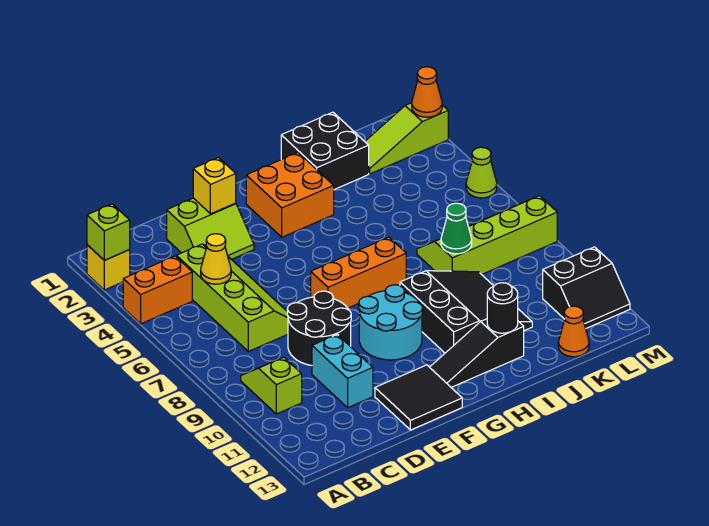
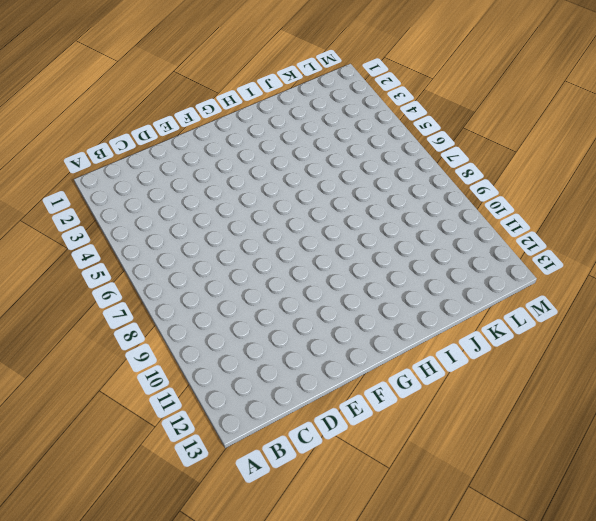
none -> yellow 1x1 brick [87,245,130,290]
none -> orange 1x2 brick [123,256,192,324]
none -> lime 1x2 slope [241,357,302,414]

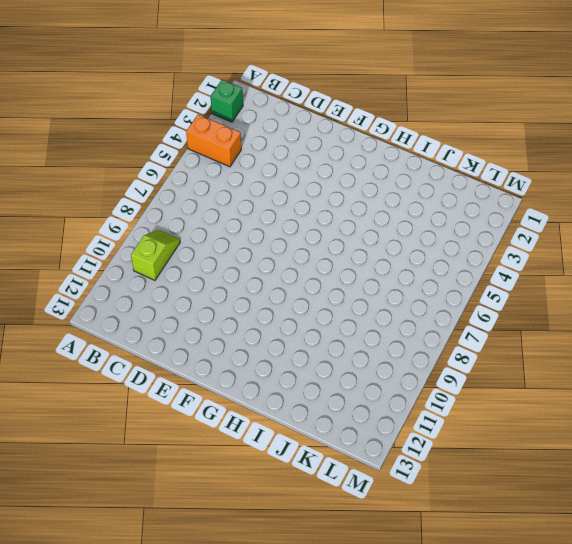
green 1x1 brick [211,80,243,122] -> yellow 1x1 brick [87,245,130,290]
none -> lime 2x4 slope [176,244,288,351]
none -> lime 2x2 slope [167,198,254,259]
none -> black 2x2 round brick [287,291,351,365]

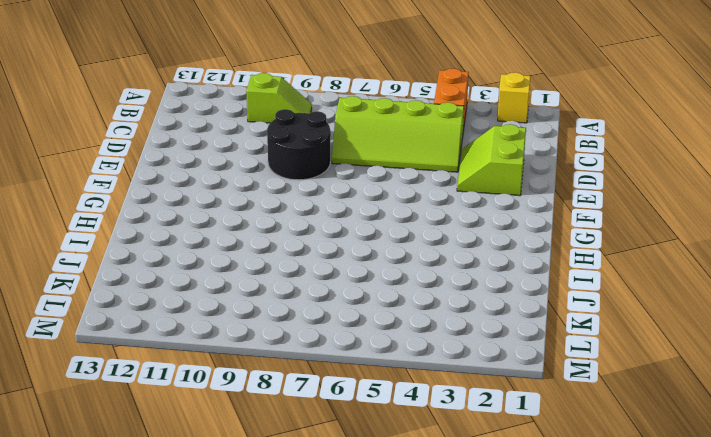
none -> cyan 1x2 brick [312,334,373,408]
none -> black 2x2 tile [375,365,462,430]
none -> orange 1x3 brick [311,237,406,308]

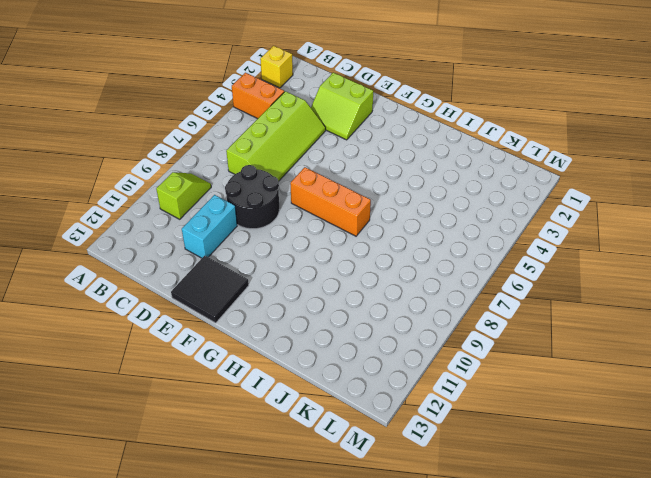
none -> cyan 2x2 round brick [359,285,423,360]
none -> orange 2x2 brick [246,153,334,237]
none -> black 1x3 slope [430,319,524,387]

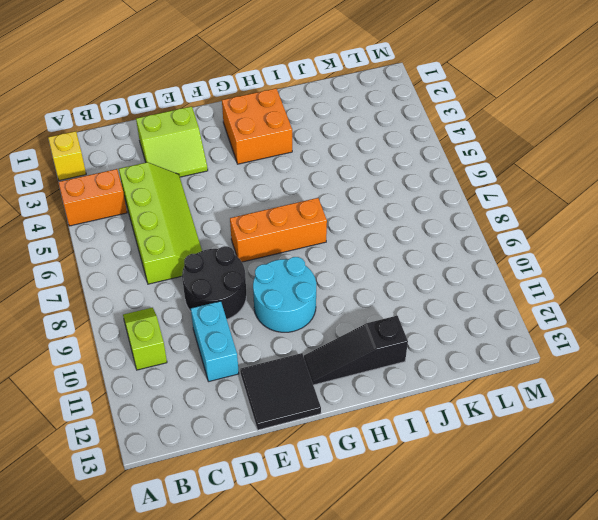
none -> black 3x3 slope [400,271,532,353]
none -> black 2x2 brick [281,112,369,190]
none -> lime 2x4 slope [417,196,557,275]

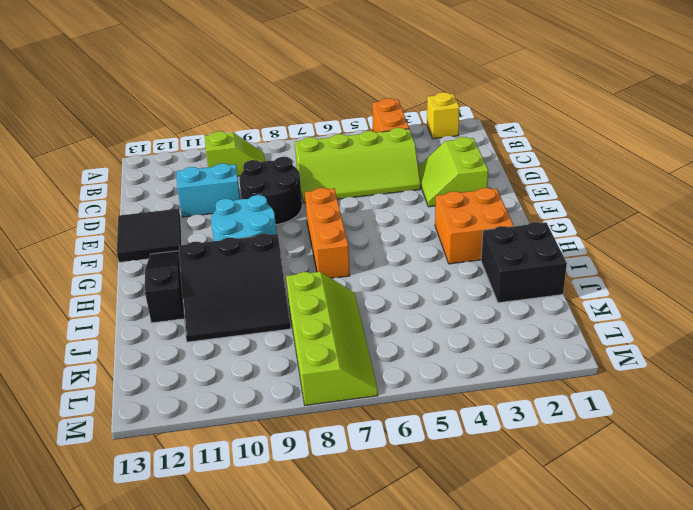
none -> lime 1x3 slope [365,103,448,174]
none -> orange 1x1 cone [558,306,589,357]
none -> black 2x2 slope [543,247,630,328]

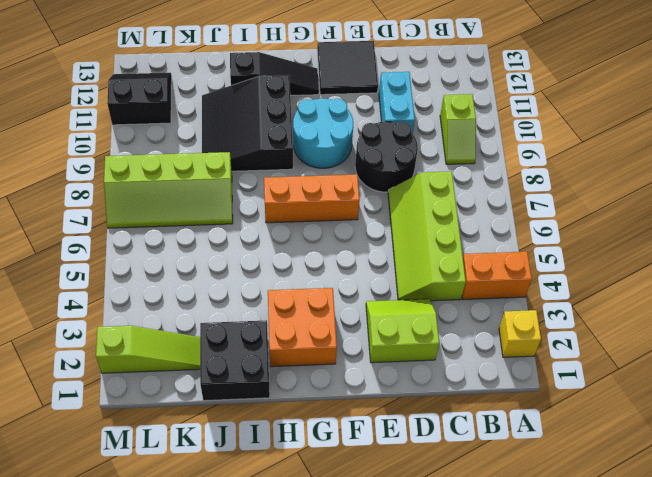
none -> orange 1x1 cone [558,306,589,357]
none -> lime 1x1 cone [466,147,497,198]
none -> lime 1x1 brick [87,204,130,260]

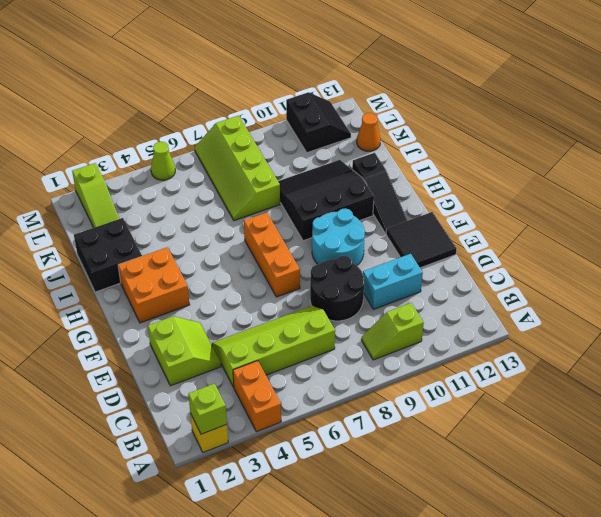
none -> yellow 1x1 cone [201,234,231,284]
none -> yellow 1x1 brick [193,158,236,214]
none -> black 1x1 round brick [487,283,518,333]

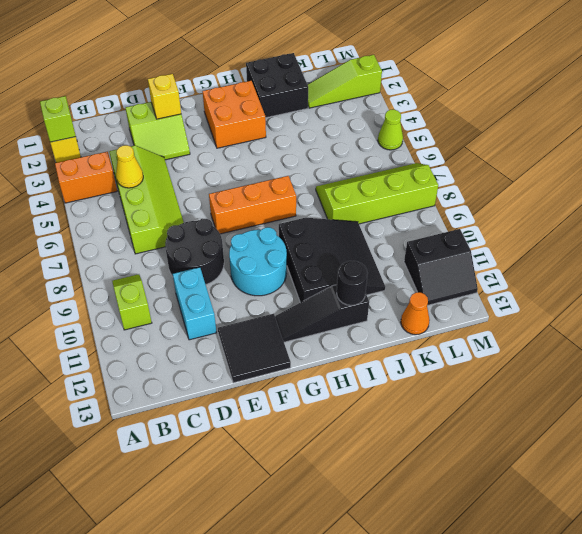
none -> green 1x1 cone [441,203,472,254]
none -> orange 1x1 cone [412,67,442,117]

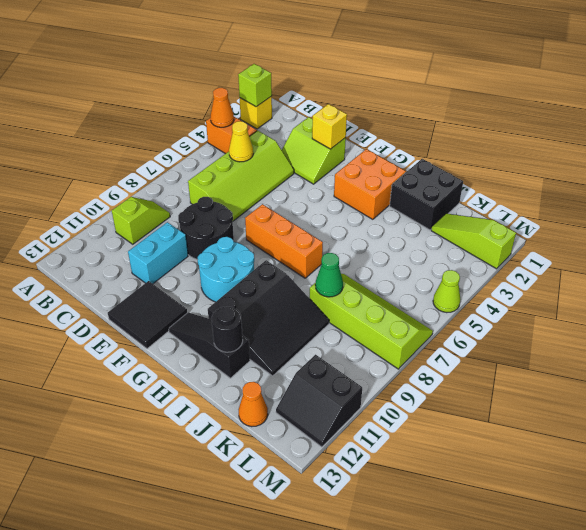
orange 1x1 cone [211,88,234,127] -> orange 1x1 cone moved to [412,67,442,117]

